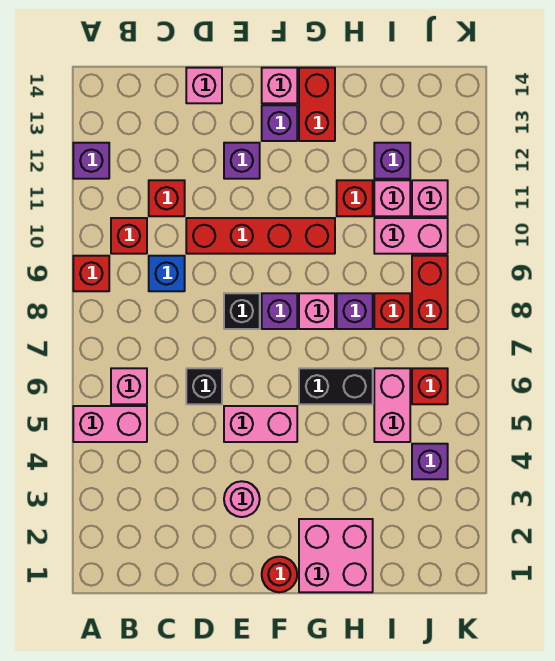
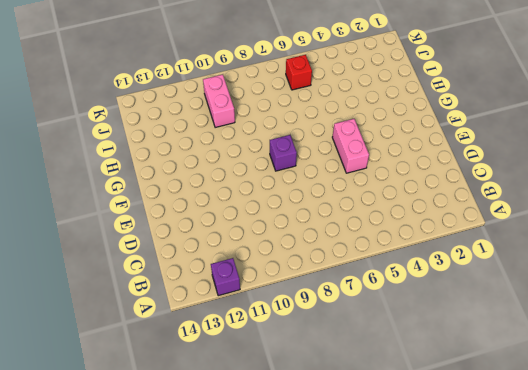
none -> pink 1x2 brick [73,406,147,442]
none -> red 1x1 brick [73,256,109,291]
none -> pink 1x1 brick [111,368,147,404]
none -> red 1x1 brick [111,218,147,254]

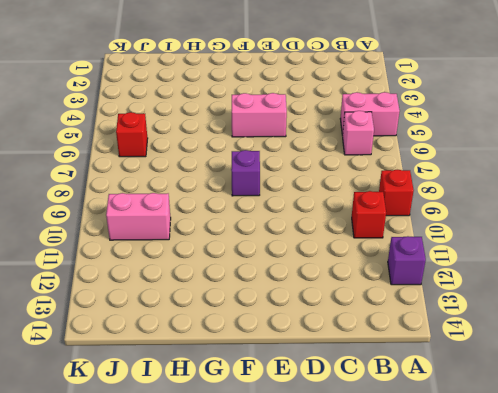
none -> blue 1x1 brick [149,256,185,291]
none -> red 1x1 brick [149,180,185,216]
none -> black 1x1 brick [186,368,222,404]
none -> red 1x4 brick [186,218,335,254]

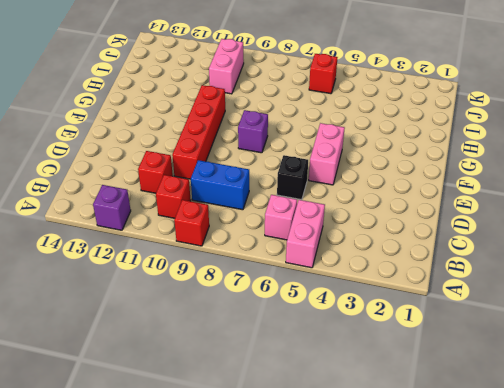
blue 1x2 brick [191,160,249,210] -> blue 1x1 brick [149,256,185,291]
none -> pink 1x1 brick [186,68,222,103]
none -> pink 1x1 round brick [224,481,260,517]
none -> black 1x1 brick [224,293,260,329]
none -> purple 1x1 brick [224,143,260,179]

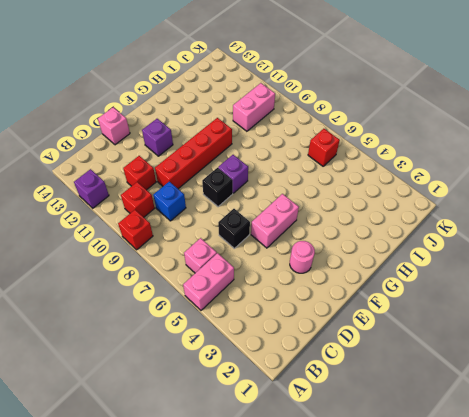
none -> red 1x1 round brick [262,557,297,592]
none -> purple 1x1 brick [262,105,297,141]
none -> pink 1x1 brick [262,68,297,103]
none -> pink 2x2 brick [299,519,373,592]

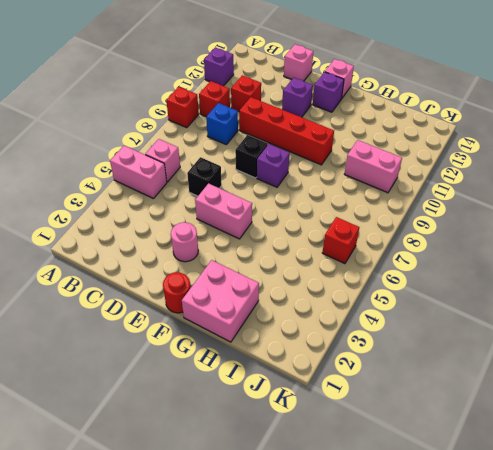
none -> black 1x2 brick [299,368,373,404]
none -> pink 1x1 brick [299,293,335,329]
none -> red 1x2 brick [299,68,335,141]
none -> purple 1x1 brick [337,293,373,329]

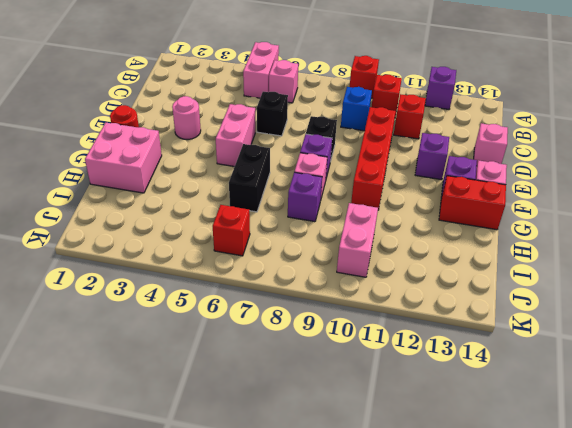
none -> red 1x1 brick [337,180,373,216]
none -> pink 1x2 brick [374,368,410,442]
none -> red 1x1 brick [374,293,410,329]
none -> pink 1x1 brick [374,180,410,216]

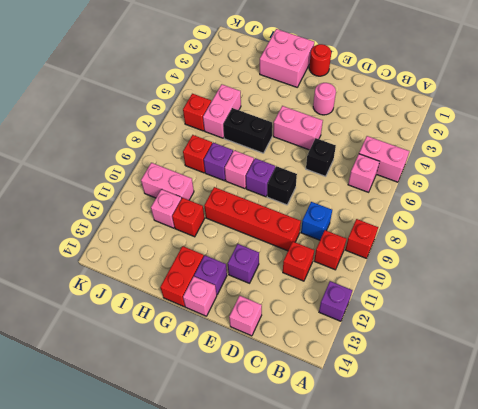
none -> purple 1x1 brick [374,143,410,179]
none -> purple 1x1 brick [412,444,448,479]
none -> red 1x2 brick [412,256,448,329]
none -> pink 1x1 brick [412,180,448,216]

